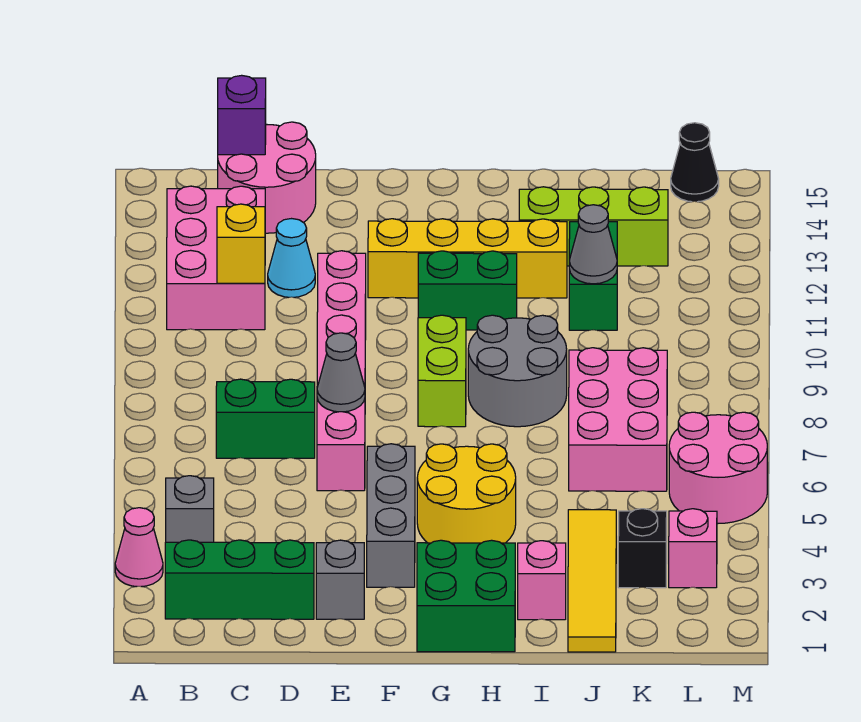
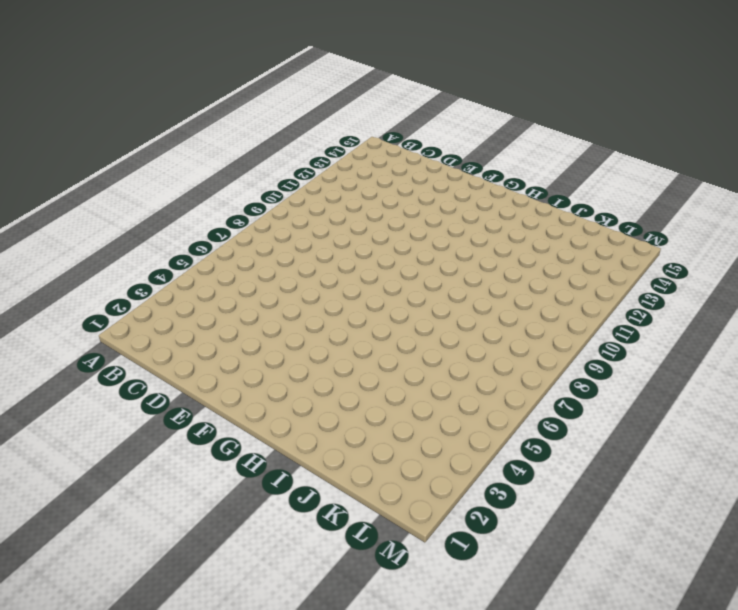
none -> pink 1x1 cone [115,508,163,587]
none -> green 1x3 brick [165,540,314,619]
none -> grey 1x1 brick [166,476,214,542]

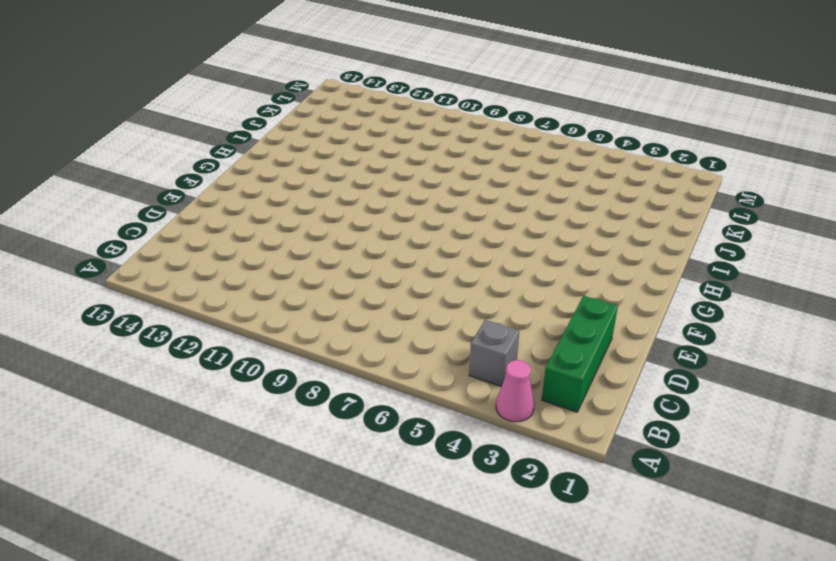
none -> pink 2x3 brick [167,186,265,330]
none -> green 1x2 brick [216,379,315,458]
none -> pink 2x2 round brick [218,122,316,233]

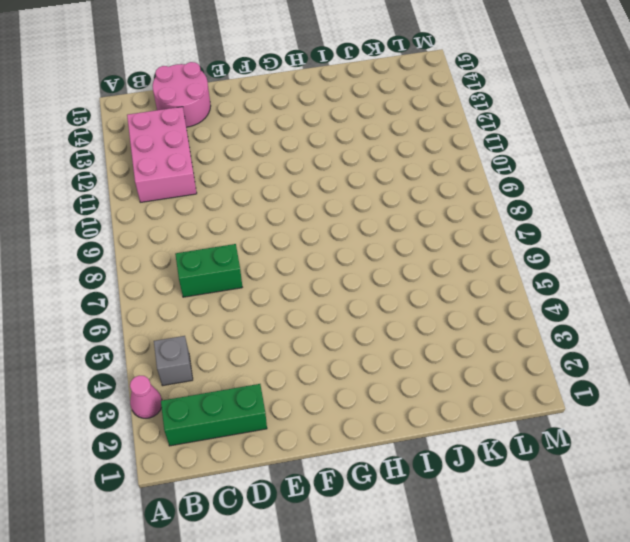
none -> cyan 1x1 cone [268,219,315,297]
none -> grey 1x1 brick [316,540,364,619]
none -> pink 1x6 brick [317,251,366,491]

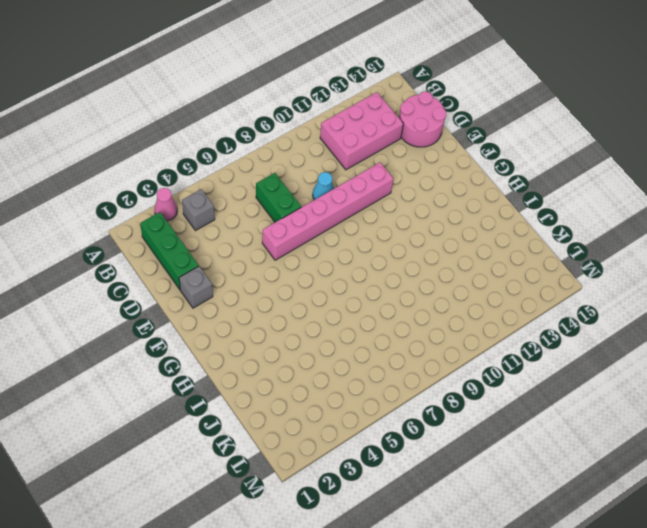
cyan 1x1 cone [313,172,334,200] -> cyan 1x1 cone moved to [268,219,315,297]
none -> grey 1x3 brick [367,444,415,587]
none -> yellow 1x4 brick [368,219,567,298]
none -> green 2x2 brick [417,540,515,652]

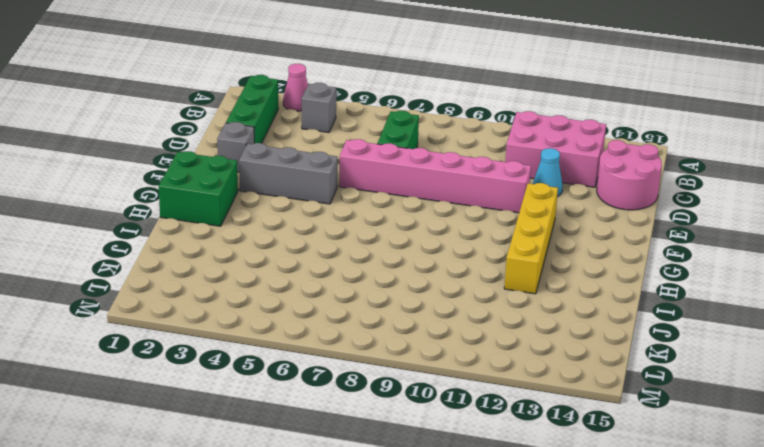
none -> yellow 2x2 round brick [417,444,516,543]
none -> lime 1x2 brick [418,315,466,427]
none -> green 1x2 brick [418,251,517,330]

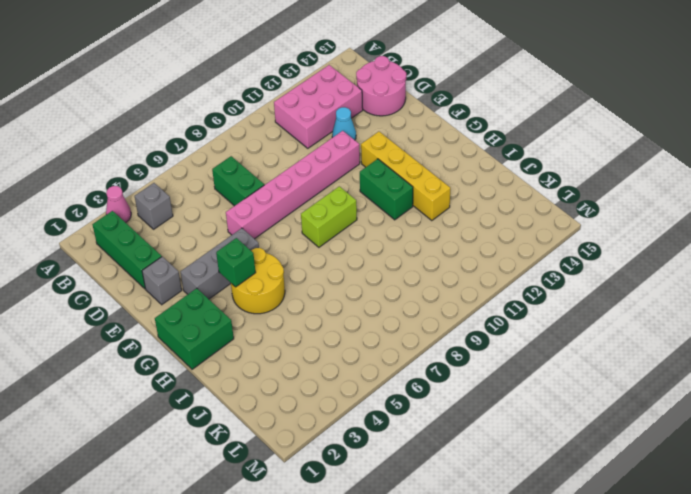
green 1x1 brick [216,238,256,287] -> none
none -> grey 2x2 round brick [468,315,567,427]
none -> pink 1x1 brick [518,541,566,620]
none -> lime 1x3 brick [519,187,668,266]

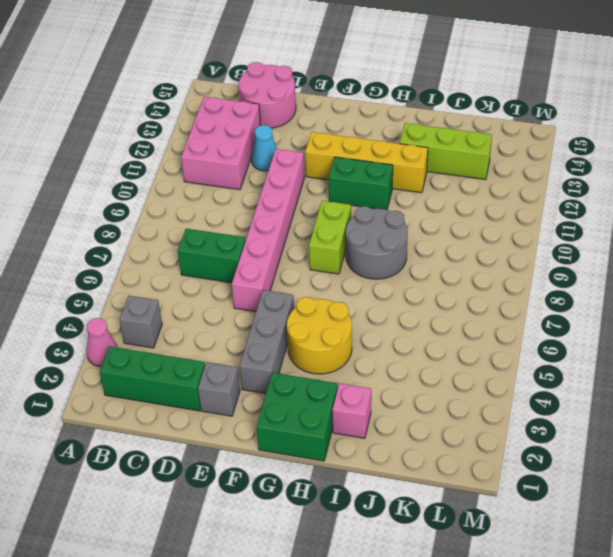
none -> yellow 1x4 tile [568,510,616,652]
none -> pink 2x3 brick [569,348,667,491]
none -> green 1x2 brick [569,222,617,330]

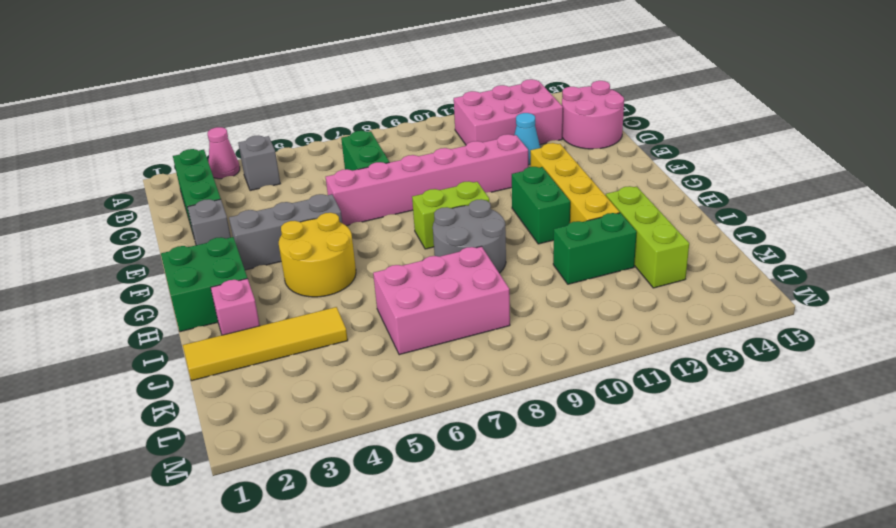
none -> black 1x1 brick [618,509,667,588]
none -> pink 1x1 brick [669,509,717,588]
none -> pink 2x2 round brick [669,412,767,523]

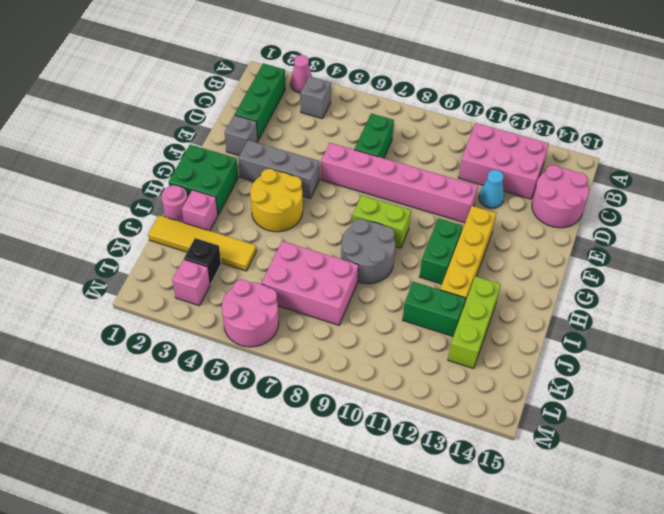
pink 1x1 round brick [161,185,187,223] -> none
none -> black 1x1 cone [671,123,719,202]
none -> yellow 1x1 brick [217,204,265,283]
none -> purple 1x1 brick [218,75,266,155]

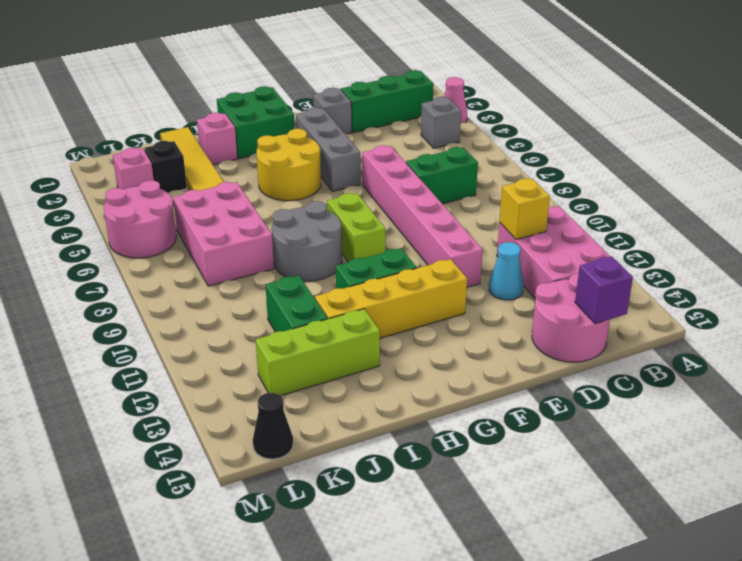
none -> grey 1x1 cone [317,333,365,412]
none -> grey 1x1 cone [569,205,617,284]

